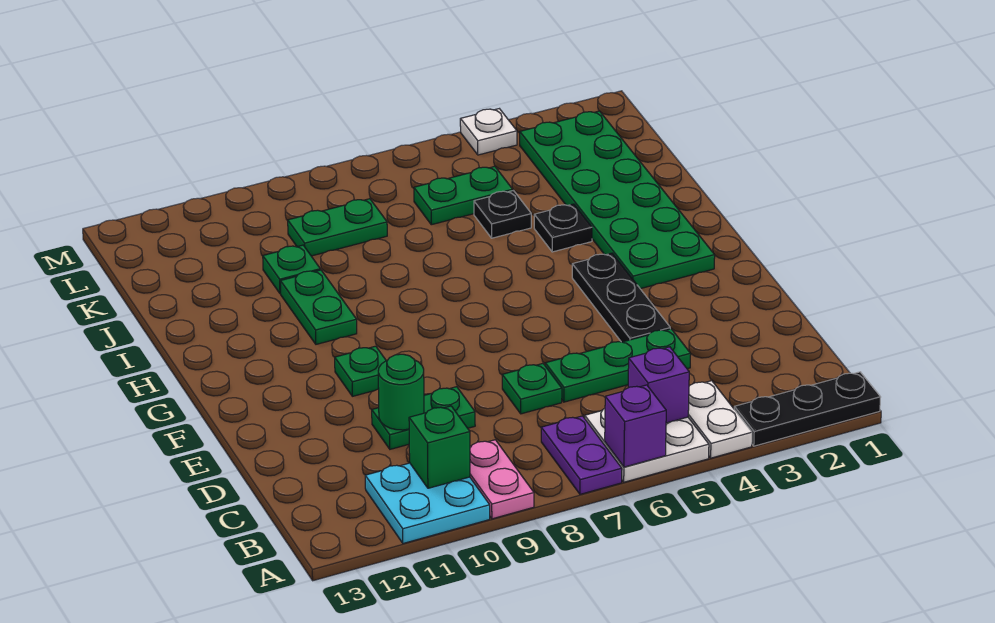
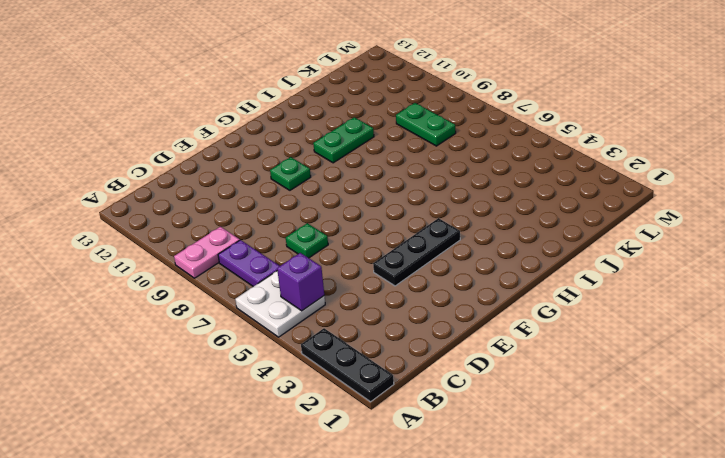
purple 1x2 plate [218,240,279,287] -> purple 1x2 plate turned to [541,416,622,494]
none -> white 1x2 plate [688,381,752,458]
none -> cyan 2x2 plate [365,463,490,543]
none -> green 1x3 plate [545,329,691,402]

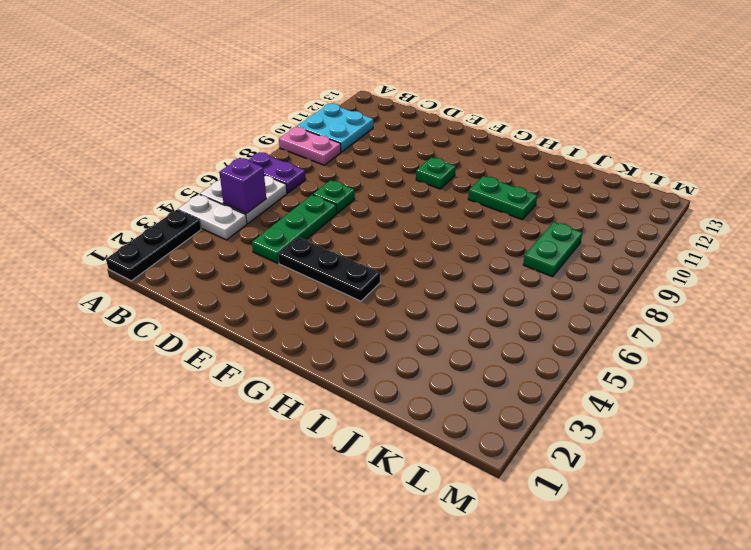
none -> green 1x2 plate [372,387,475,449]
none -> green 2x6 plate [520,111,715,289]
none -> black 1x1 plate [534,204,592,252]

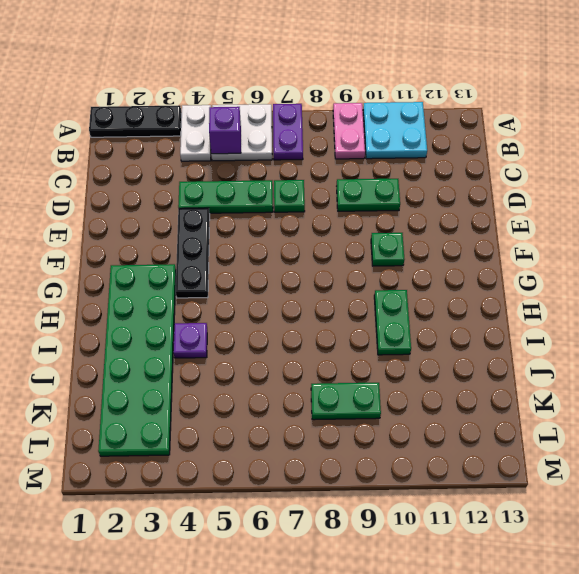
purple 1x1 plate [173,323,207,358] -> black 1x1 plate [534,204,592,252]
none -> black 1x1 plate [474,190,531,238]
none -> green 1x1 plate [263,245,320,294]
none -> green 1x2 plate [414,166,513,225]

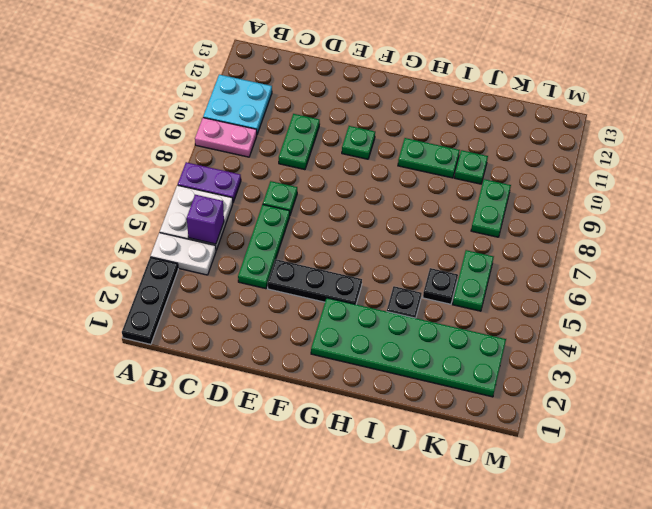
none -> white 1x1 plate [460,109,517,155]
none -> purple 1x1 brick [605,385,666,467]
none -> green 1x1 brick [409,406,470,488]

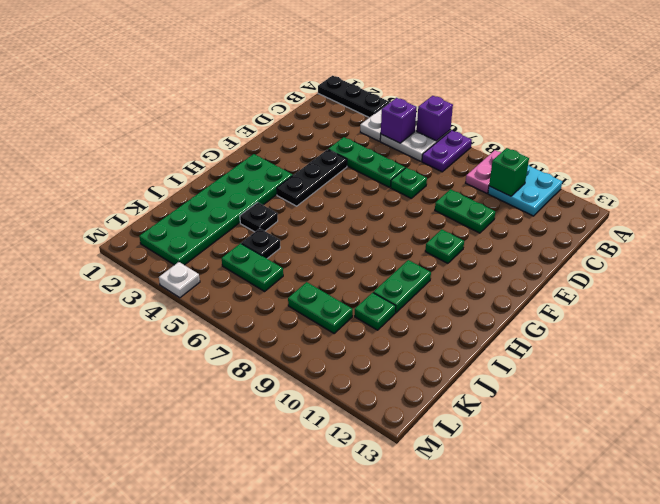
none -> green 1x1 round brick [378,354,424,430]

